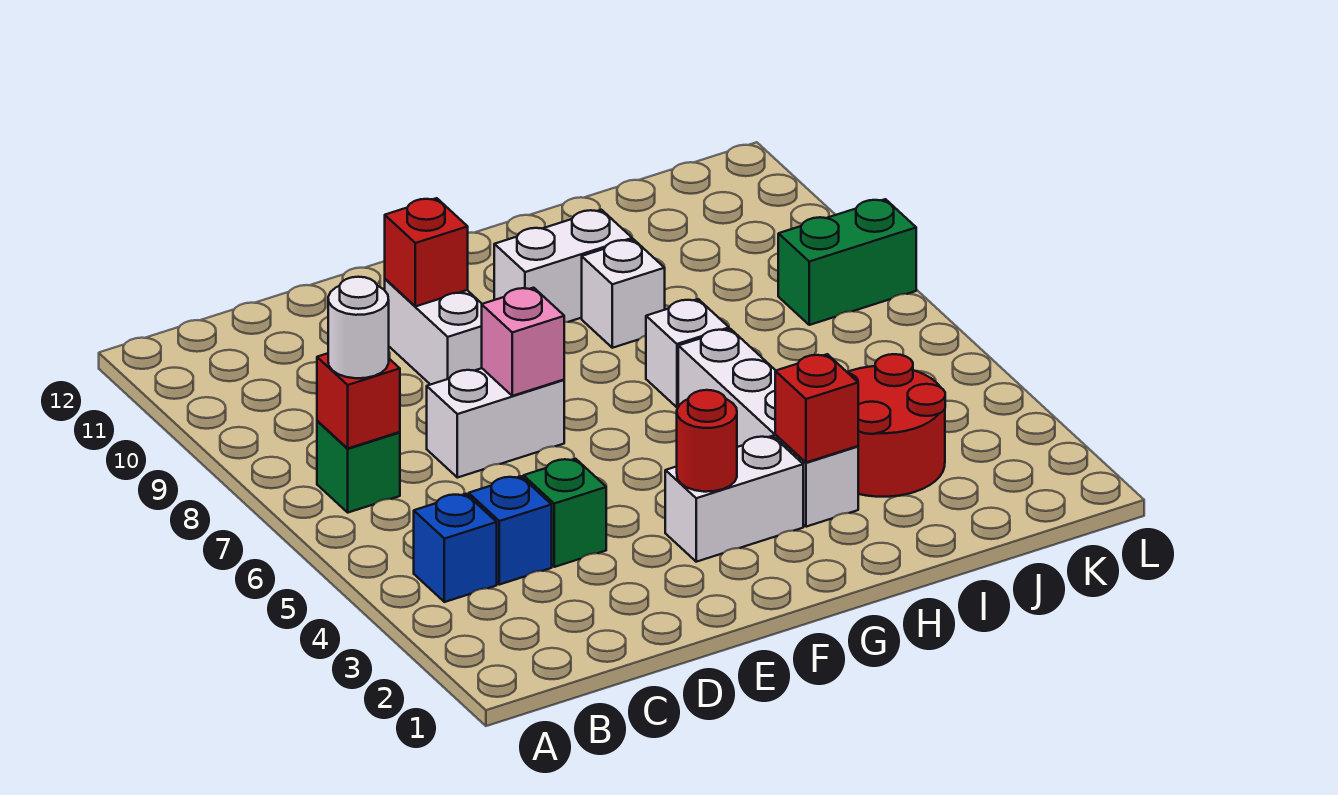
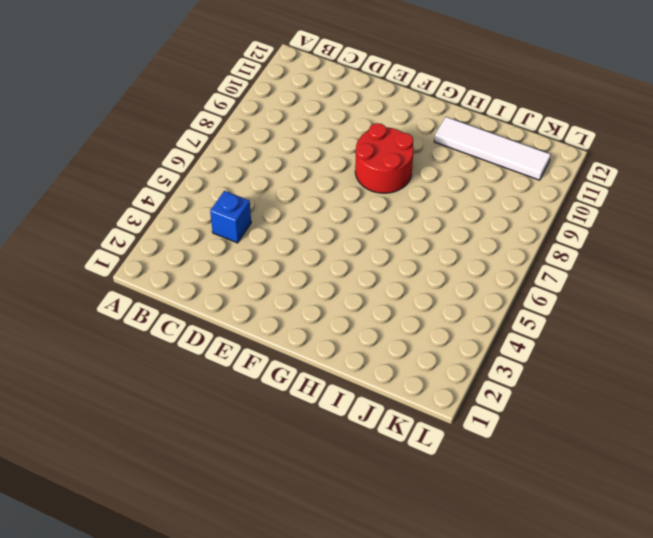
red 2x2 round brick [355,123,414,193] -> red 2x2 round brick moved to [847,354,945,497]
white 1x4 tile [434,117,551,180] -> none
none -> blue 1x1 brick [414,494,497,602]
none -> green 1x1 brick [317,421,400,513]
none -> green 1x1 brick [523,459,606,567]

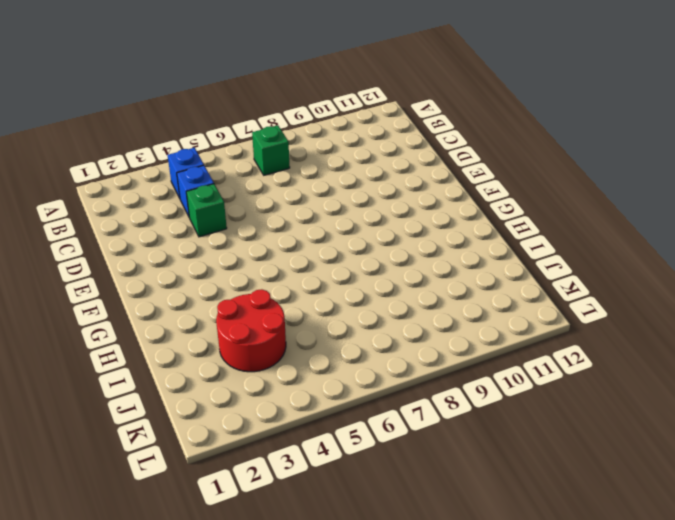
none -> white 1x2 brick [427,368,564,478]
none -> white 1x2 brick [385,279,482,385]
none -> white 1x2 brick [665,436,803,562]

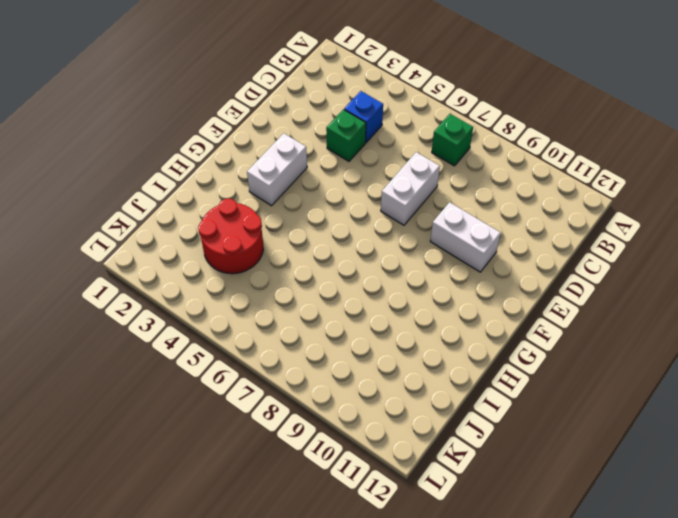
none -> blue 1x1 brick [414,494,497,602]
none -> white 1x2 brick [494,210,632,322]
none -> white 1x4 brick [678,329,858,527]

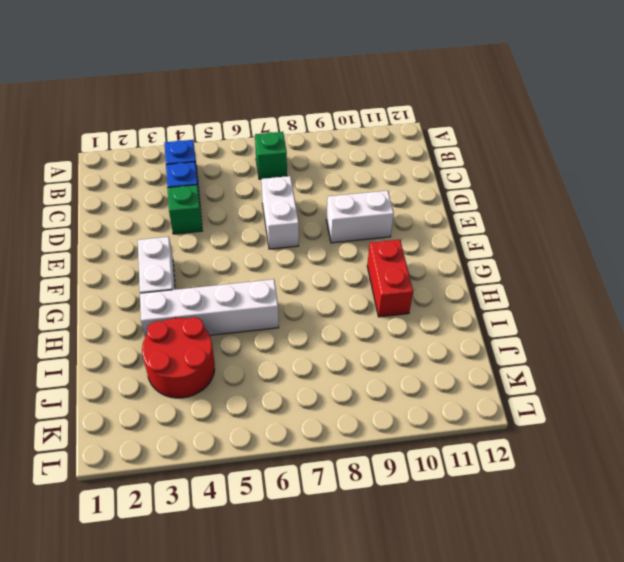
red 1x2 brick [367,240,413,317] -> white 1x2 brick [494,210,632,322]
none -> white 1x1 brick [646,299,729,407]
none -> white 1x1 brick [582,239,665,348]
none -> green 1x2 brick [778,199,916,325]

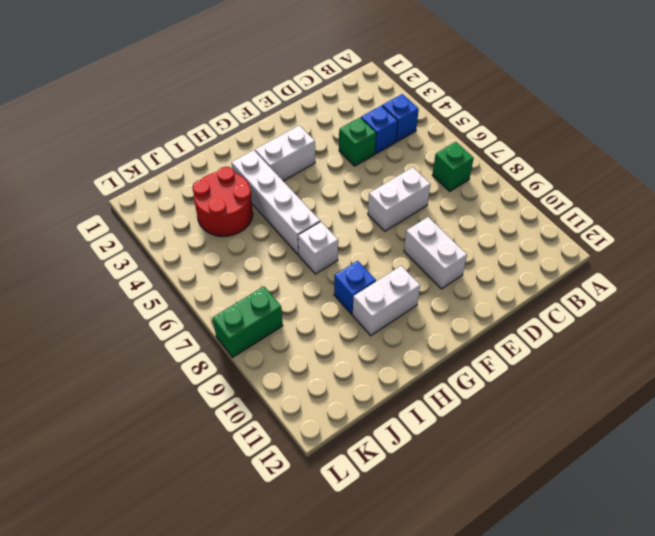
blue 1x1 brick [334,261,376,314] -> white 1x1 brick [582,239,665,348]
none -> red 1x1 brick [317,353,400,448]
none -> pink 1x1 brick [482,288,564,396]
none -> red 1x1 brick [385,198,468,306]

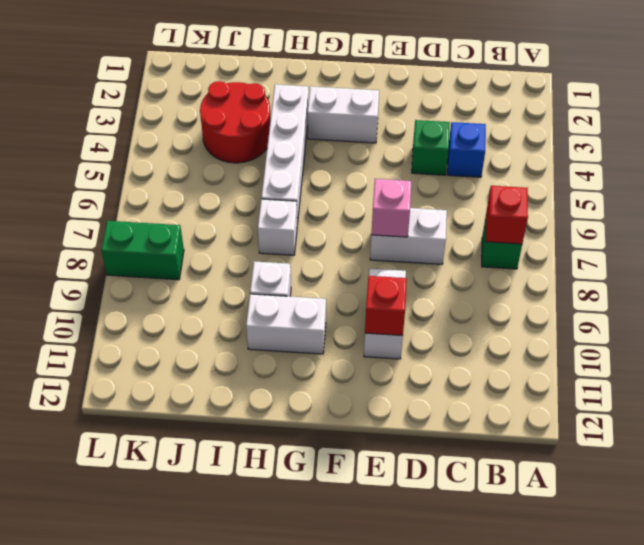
none -> blue 1x1 brick [414,494,497,602]
none -> red 1x1 round brick [677,390,737,492]
none -> red 1x1 brick [775,354,858,463]

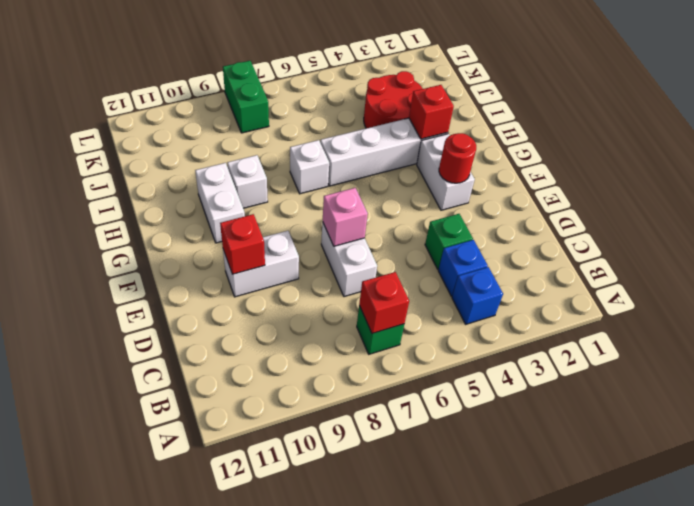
none -> white 1x1 round brick [328,277,389,378]

